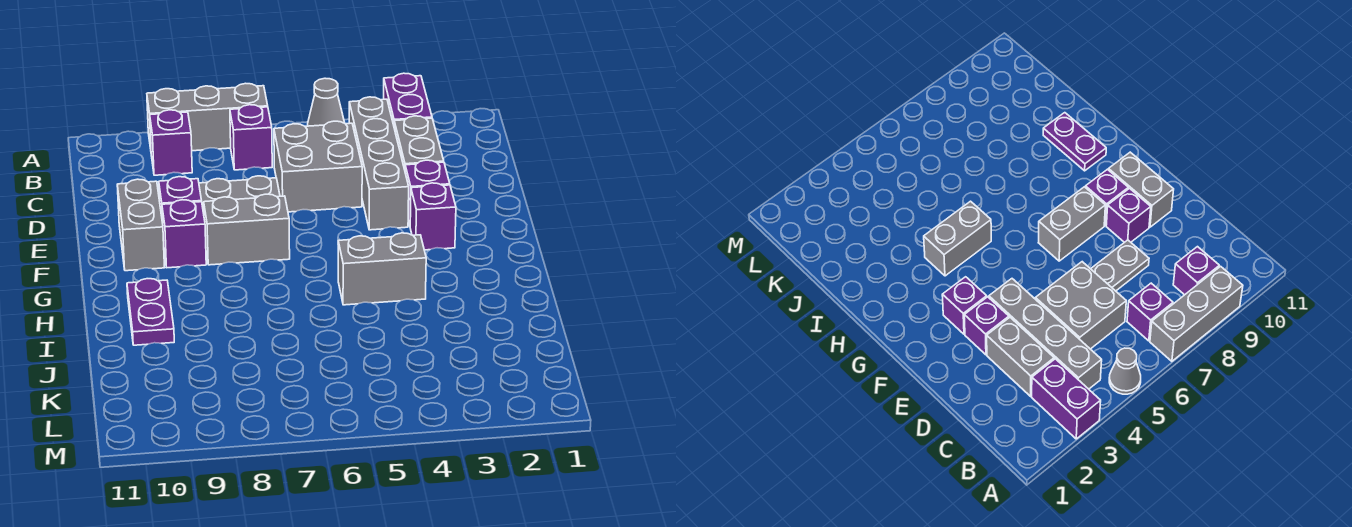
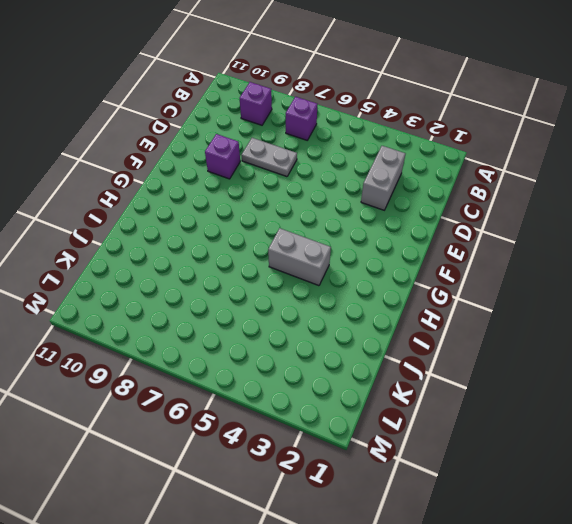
none -> purple 1x2 brick [384,73,432,125]
none -> grey 1x1 cone [308,78,345,126]
none -> grey 1x3 brick [147,83,268,151]

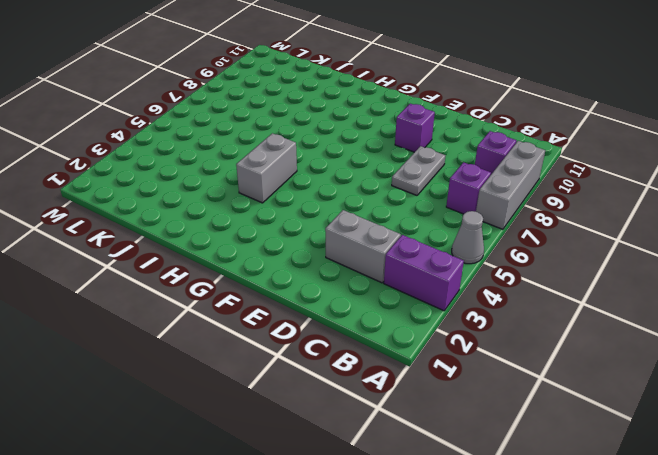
none -> grey 1x4 brick [349,97,409,230]
none -> grey 2x2 brick [274,121,362,212]
none -> purple 1x1 brick [405,160,450,225]

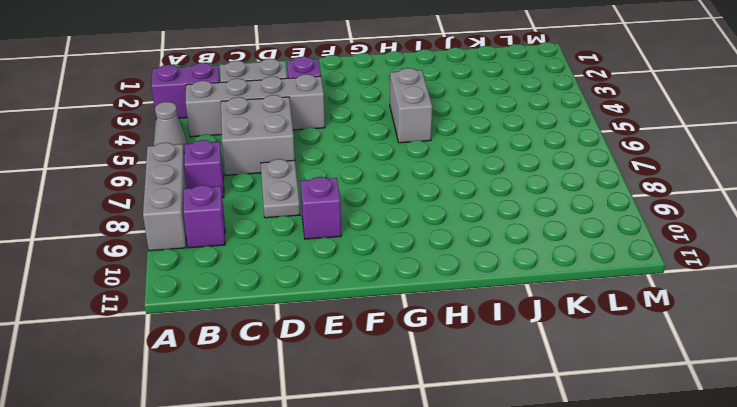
none -> grey 1x2 brick [117,179,164,271]
none -> purple 1x1 brick [410,183,456,250]
none -> grey 1x2 brick [204,194,290,265]

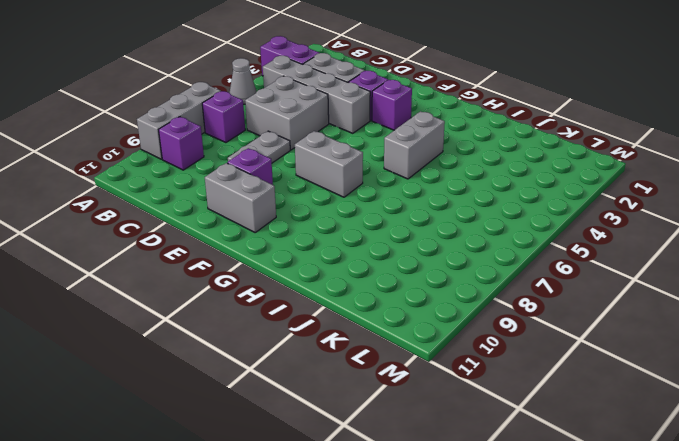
grey 1x2 brick [295,131,363,197] -> grey 1x2 brick turned to [204,194,290,265]
none -> purple 1x1 brick [162,200,206,268]
none -> purple 1x2 plate [127,279,174,345]

